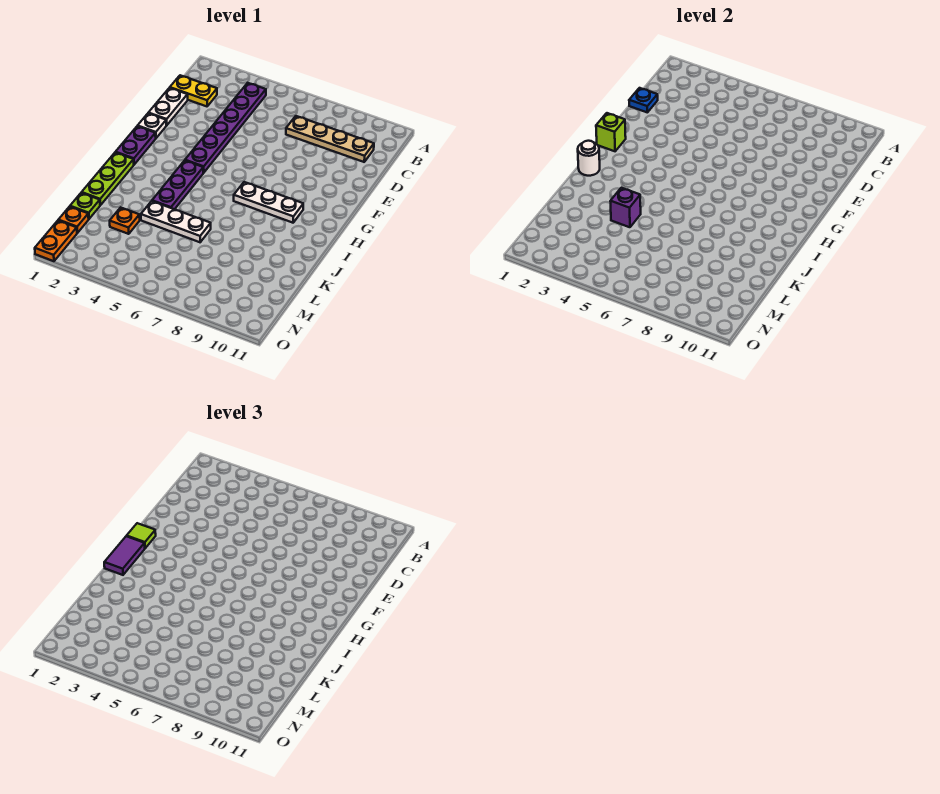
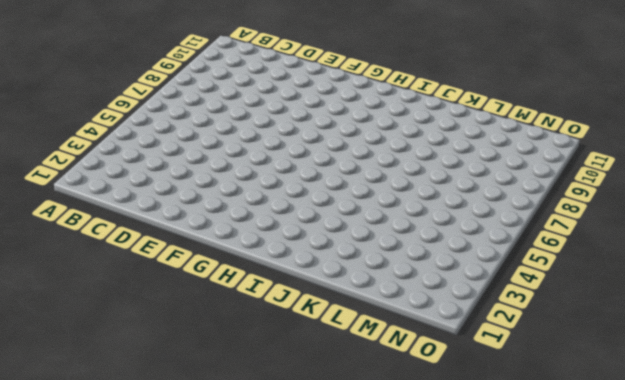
none -> purple 1x6 plate [185,83,266,173]
none -> yellow 1x2 plate [170,75,217,106]
none -> tan 1x4 plate [286,116,374,162]

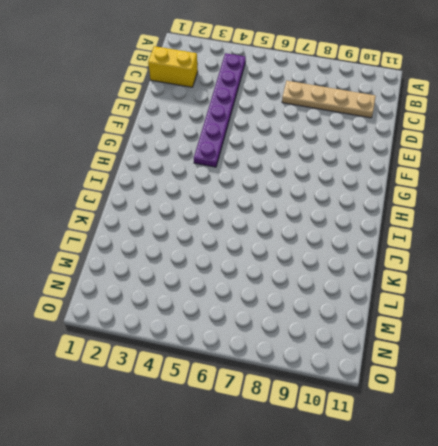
yellow 1x2 brick [148,46,198,87] -> yellow 1x2 plate [170,75,217,106]
none -> white 1x2 plate [149,88,188,125]
none -> white 1x1 plate [138,113,166,138]
none -> purple 1x2 plate [116,126,156,164]

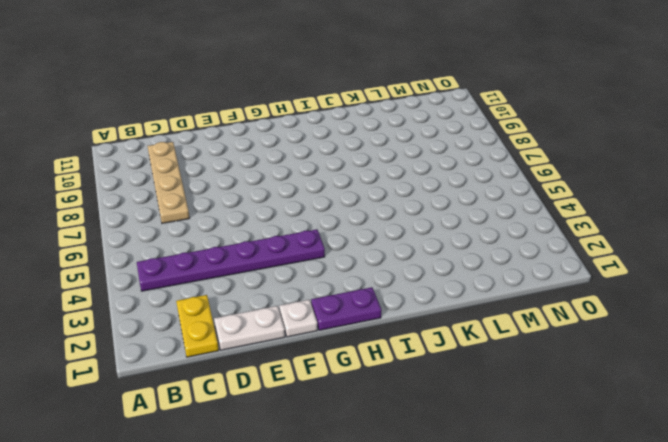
none -> purple 1x3 plate [152,160,203,209]
none -> white 1x3 plate [234,182,303,223]
none -> lime 1x3 plate [82,152,134,205]

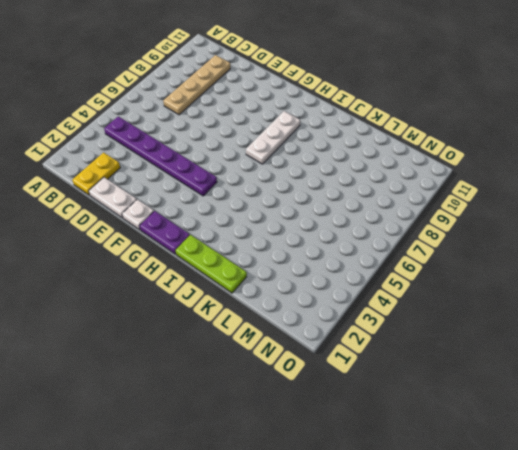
none -> purple 1x3 plate [152,160,203,209]
none -> white 1x3 plate [141,201,211,242]
none -> lime 1x1 plate [70,193,100,219]

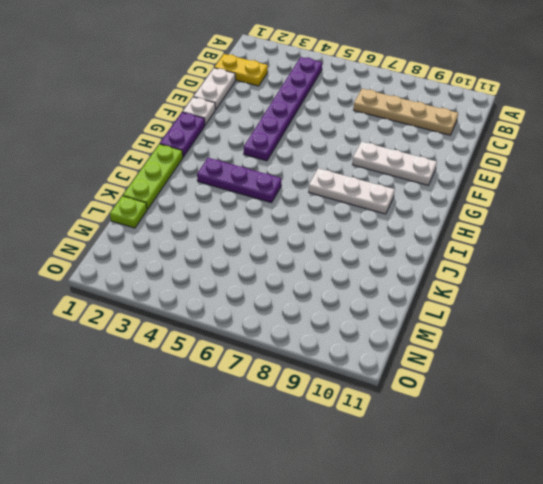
white 1x3 plate [353,142,437,185] -> white 1x3 plate moved to [141,201,211,242]
purple 1x3 plate [197,158,282,203] -> purple 1x3 plate turned to [152,160,203,209]
none -> orange 1x1 plate [110,207,140,234]
none -> orange 1x1 plate [58,207,89,233]
none -> orange 1x2 plate [35,221,77,261]

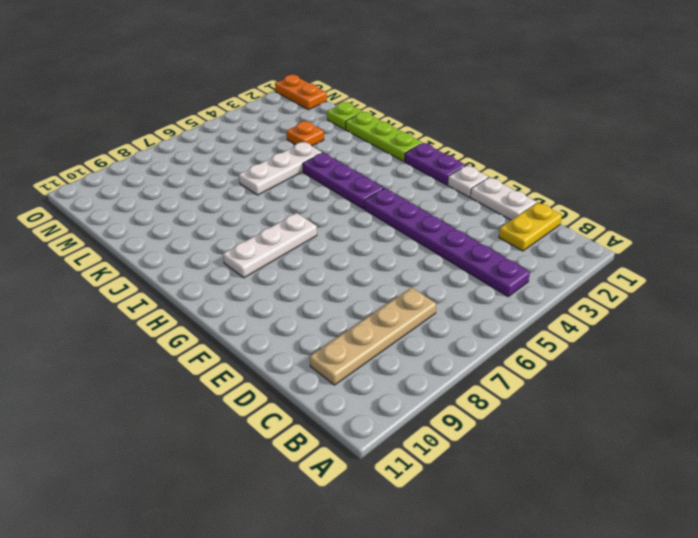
none -> orange 1x1 plate [58,207,89,233]
none -> blue 1x1 plate [629,88,658,113]
none -> lime 1x1 brick [596,113,626,151]

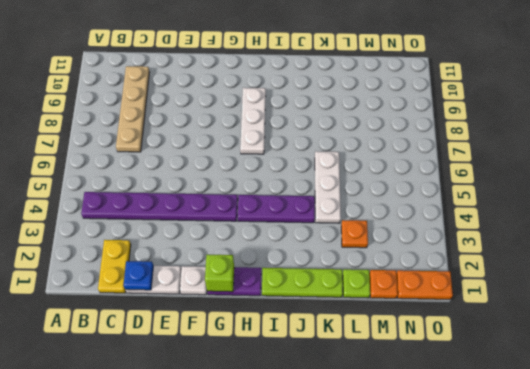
none -> white 1x1 round brick [578,141,600,176]
none -> purple 1x1 brick [610,188,641,227]
none -> lime 1x1 tile [127,523,156,548]

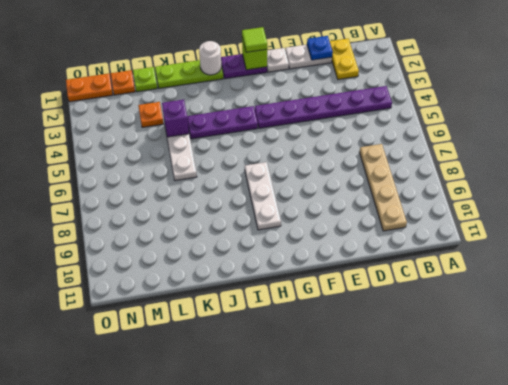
none -> purple 1x2 tile [104,536,145,575]

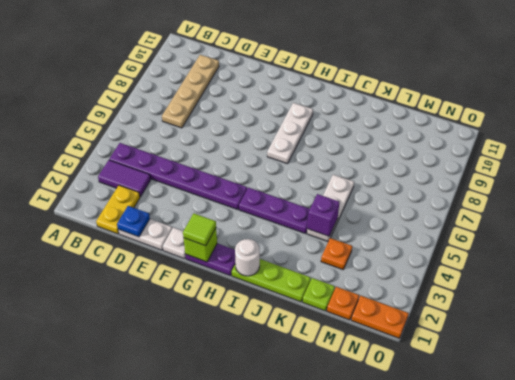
purple 1x2 tile [98,160,151,197] -> purple 1x2 tile moved to [104,536,145,575]

